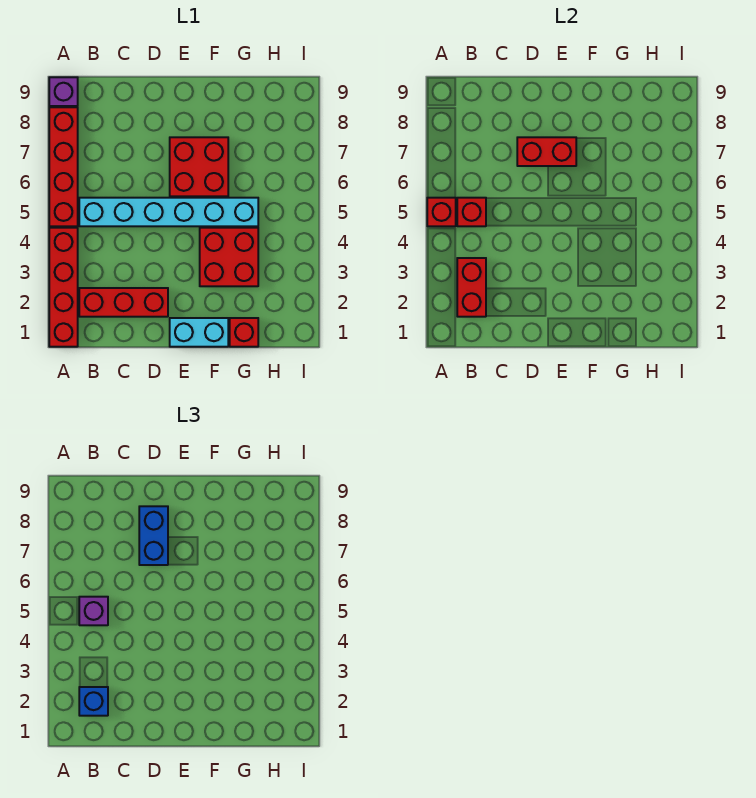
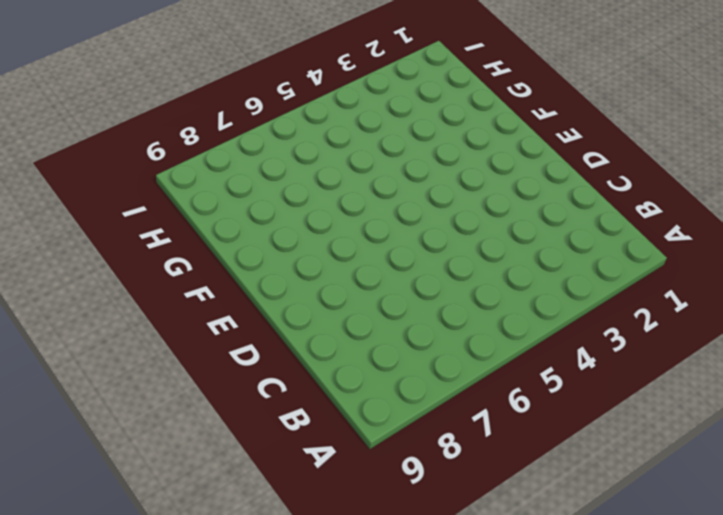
none -> red 1x4 brick [49,228,78,347]
none -> red 1x4 brick [49,107,78,226]
none -> purple 1x1 brick [49,77,78,106]

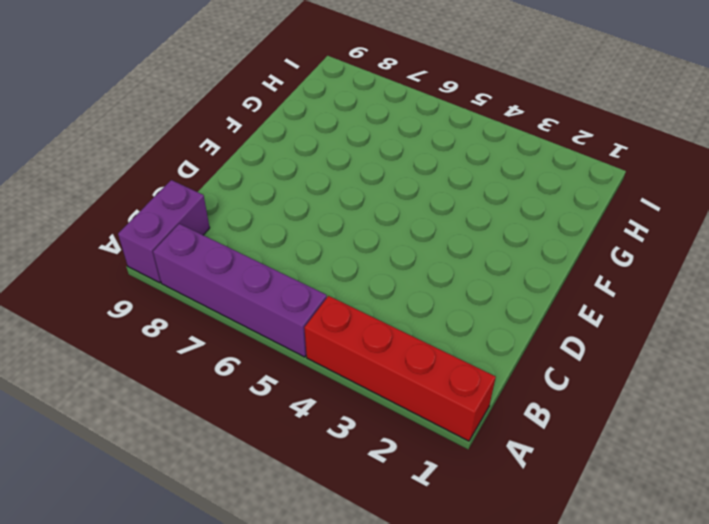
purple 1x4 brick [153,224,327,357] -> red 1x4 brick [49,107,78,226]
purple 1x2 brick [118,180,210,283] -> purple 1x1 brick [49,77,78,106]
none -> red 1x3 brick [79,288,168,317]
none -> cyan 1x6 brick [79,198,258,226]
none -> cyan 1x2 brick [170,318,228,347]

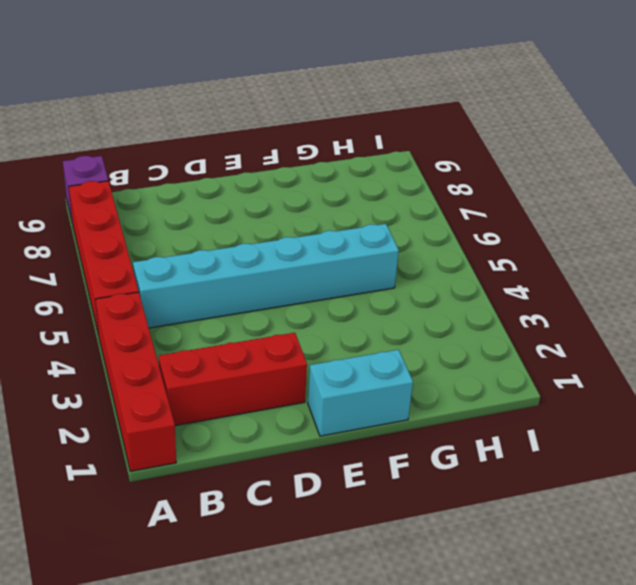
none -> red 2x2 brick [170,137,228,196]
none -> red 2x2 brick [200,228,258,286]
none -> red 1x1 brick [230,318,258,347]

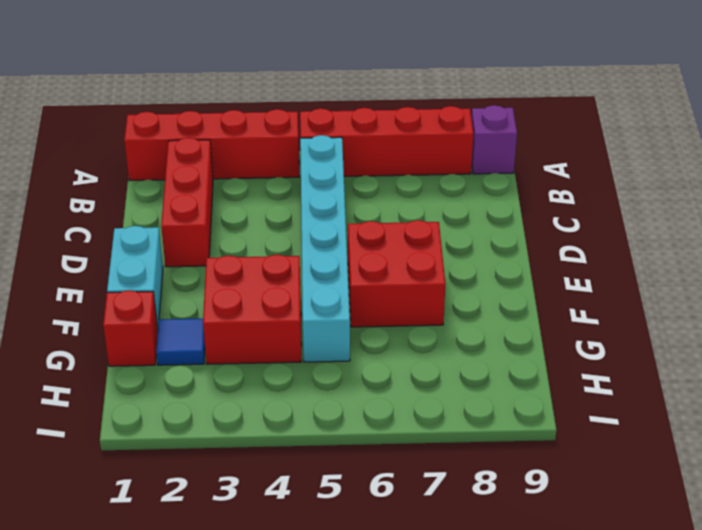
blue 1x1 tile [156,318,205,365] -> none
none -> red 1x1 brick [427,198,456,226]
none -> red 1x2 brick [457,258,486,317]
none -> red 1x1 brick [457,198,486,226]

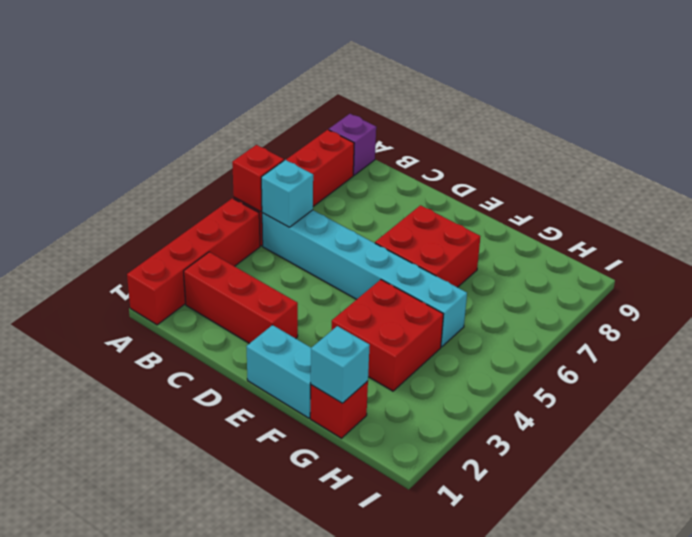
cyan 1x1 brick [261,160,313,227] -> red 1x1 brick [457,198,486,226]
cyan 1x1 brick [311,326,370,403] -> none
none -> red 1x2 brick [457,258,486,317]
none -> red 1x2 brick [517,137,576,166]
none -> blue 1x1 brick [79,687,108,716]

